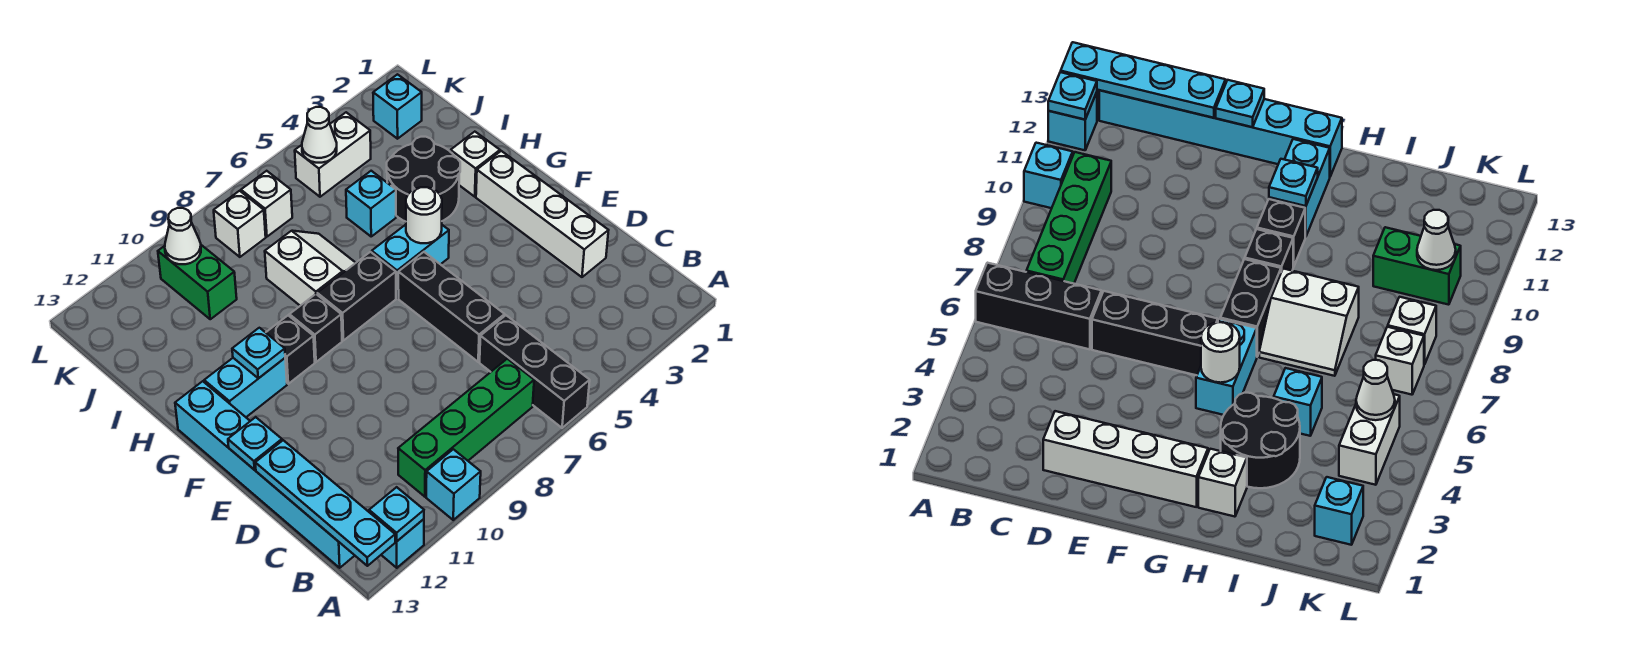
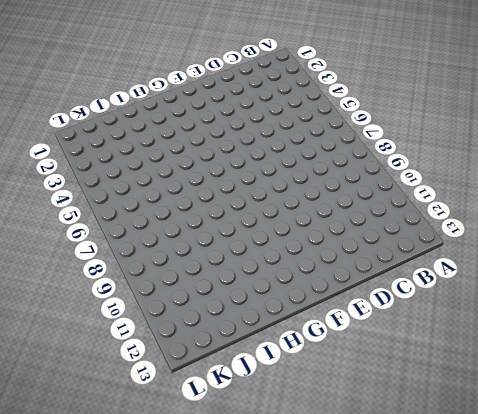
none -> black 1x3 brick [480,315,590,428]
none -> cyan 1x1 brick [426,449,481,520]
none -> cyan 1x1 brick [381,519,424,568]

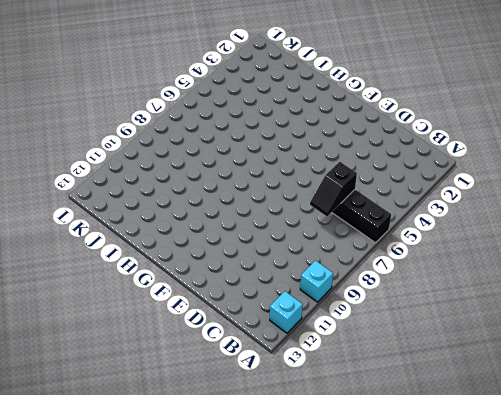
black 1x2 slope [310,162,357,216] -> none
none -> green 1x4 brick [398,359,534,497]
none -> cyan 1x6 brick [175,381,355,568]
none -> white 1x4 brick [476,151,609,277]

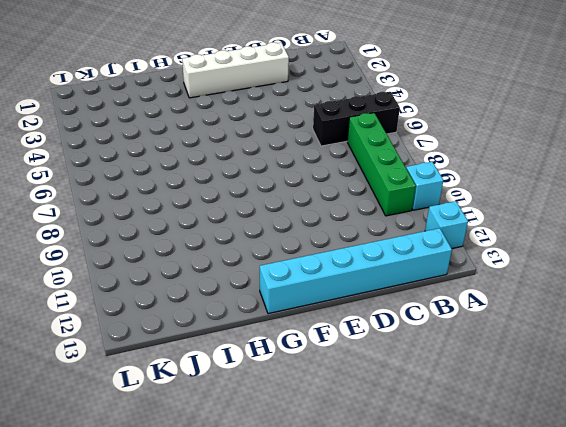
none -> black 1x3 brick [398,252,505,362]
none -> cyan 1x2 brick [372,225,449,298]
none -> black 1x2 brick [317,252,396,340]

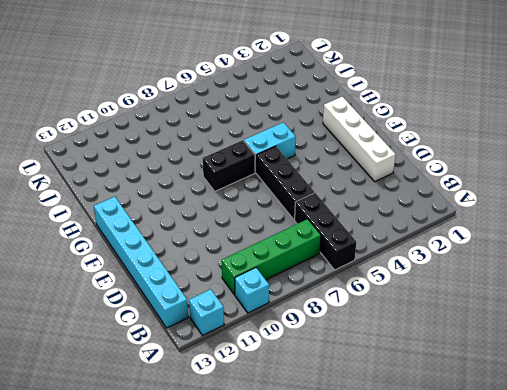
none -> black 1x1 brick [289,294,342,362]
none -> black 1x1 brick [266,316,315,384]
none -> cyan 1x2 brick [204,358,287,417]

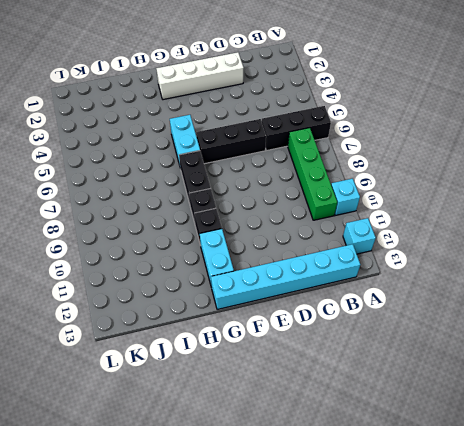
none -> white 1x1 brick [451,132,500,197]
none -> black 2x2 round brick [387,137,460,222]
none -> white 2x2 slope [265,231,355,306]

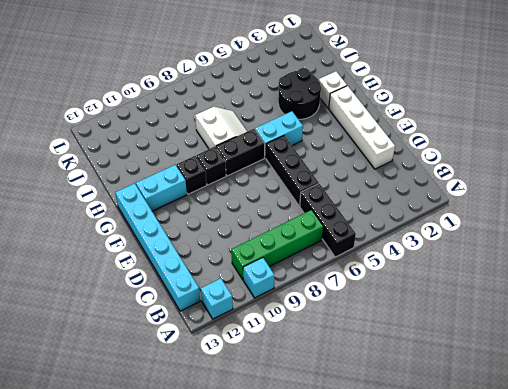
none -> cyan 1x1 brick [346,171,396,236]
none -> green 1x2 brick [158,245,237,319]
none -> cyan 1x1 brick [373,74,422,139]

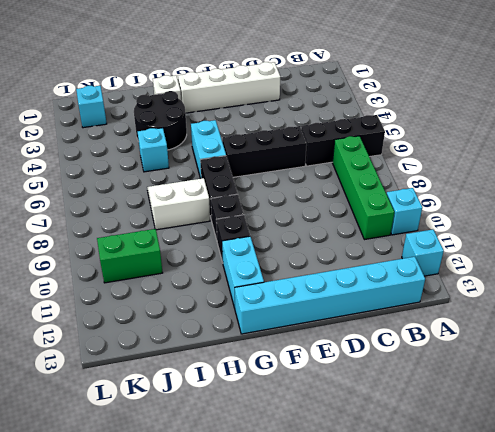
none -> white 1x2 brick [295,112,371,197]
none -> white 1x1 brick [241,171,292,237]
none -> white 1x1 brick [214,191,266,257]

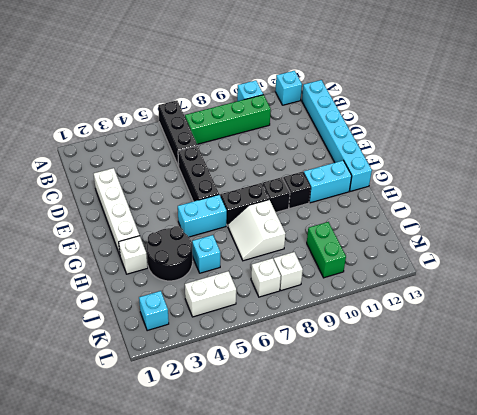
none -> cyan 1x1 plate [369,487,424,542]
none -> cyan 1x4 plate [255,440,395,566]
none -> cyan 1x1 plate [228,417,282,470]

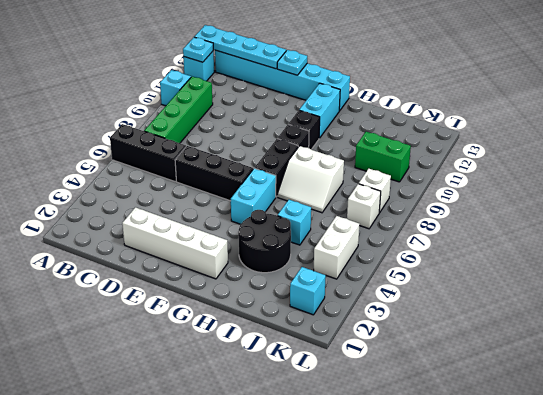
none -> white 1x1 brick [451,132,500,197]
none -> white 1x1 round brick [406,187,442,243]
none -> cyan 1x1 plate [232,328,285,378]

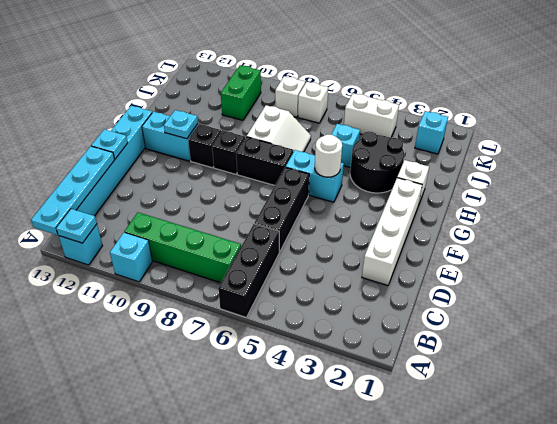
none -> white 1x1 cone [302,107,337,163]
none -> white 1x1 cone [165,208,201,264]

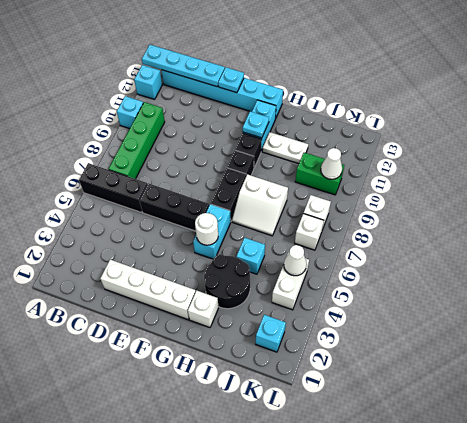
white 1x2 plate [262,132,308,164] -> none
none -> cyan 1x1 plate [369,487,424,542]

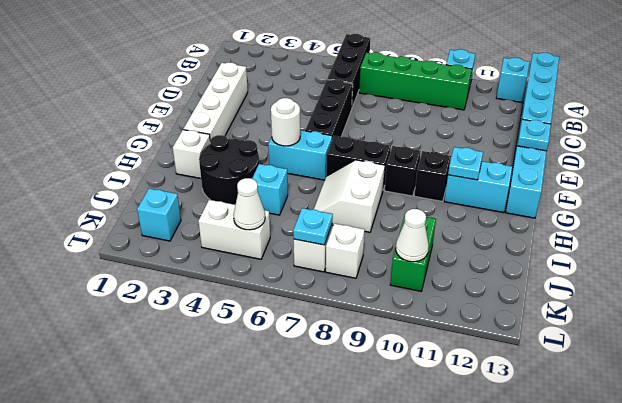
cyan 1x1 plate [293,208,333,245] -> cyan 1x1 plate moved to [369,487,424,542]

